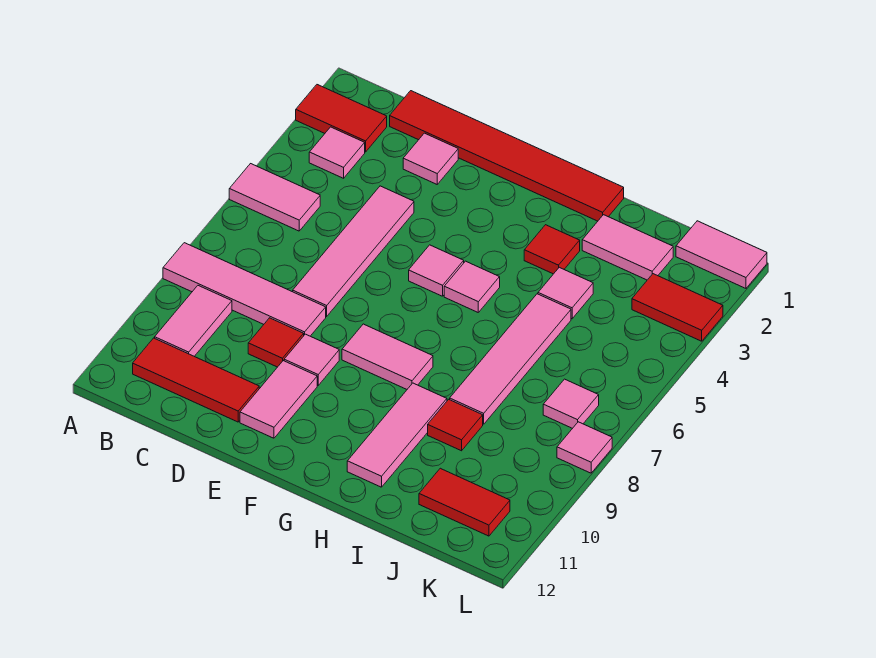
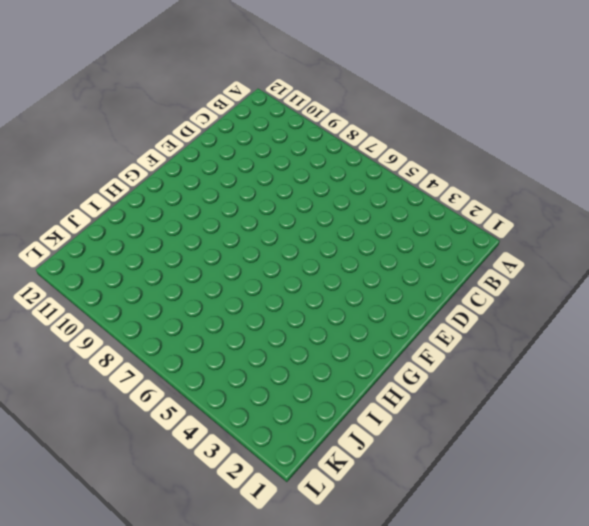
none -> red 1x2 tile [296,85,387,152]
none -> pink 1x2 tile [229,164,320,231]
none -> pink 1x4 tile [163,243,326,336]

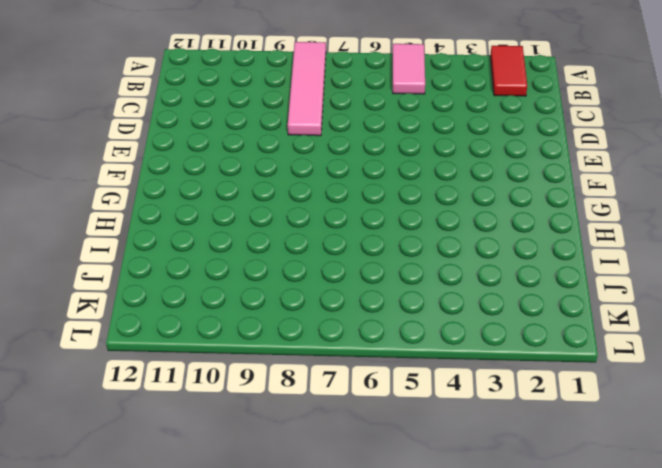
none -> pink 1x1 tile [309,127,365,178]
none -> pink 1x2 tile [155,286,232,356]
none -> red 1x3 tile [133,338,259,422]

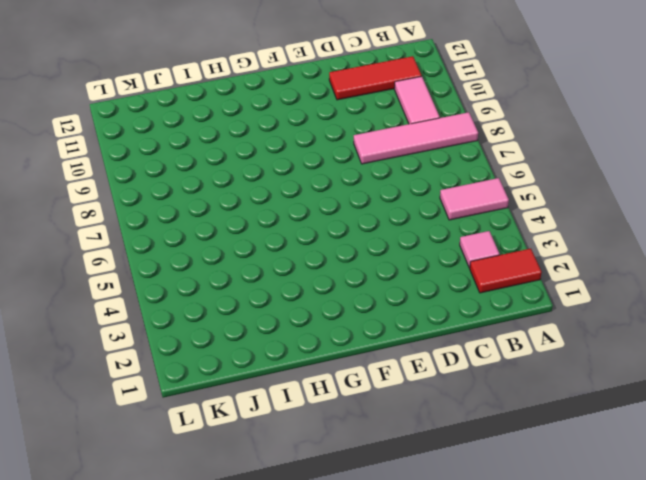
none -> red 1x6 tile [390,91,624,221]
none -> pink 1x1 tile [403,133,458,184]
none -> pink 1x4 tile [293,186,414,316]

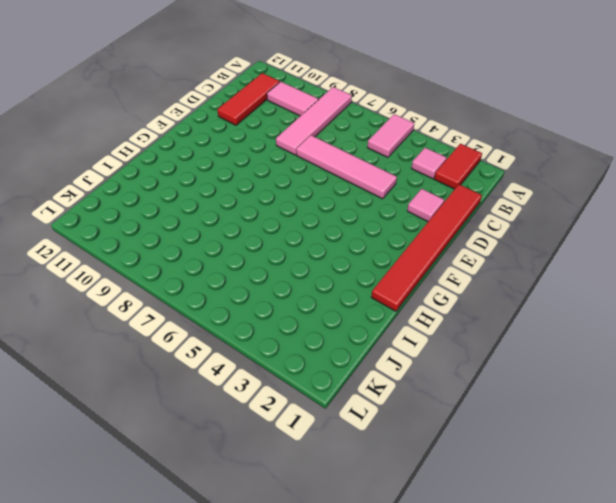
none -> red 1x1 tile [248,318,304,367]
none -> pink 1x1 tile [284,334,339,385]
none -> pink 1x2 tile [240,361,317,438]

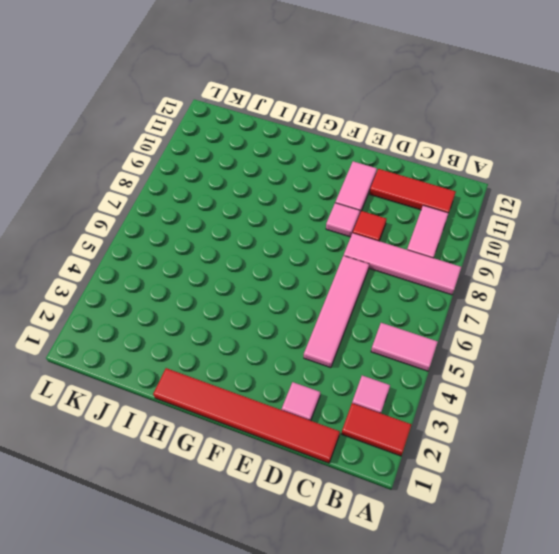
none -> pink 1x1 tile [409,245,464,296]
none -> pink 1x2 tile [342,324,433,389]
none -> pink 1x1 tile [444,261,500,312]

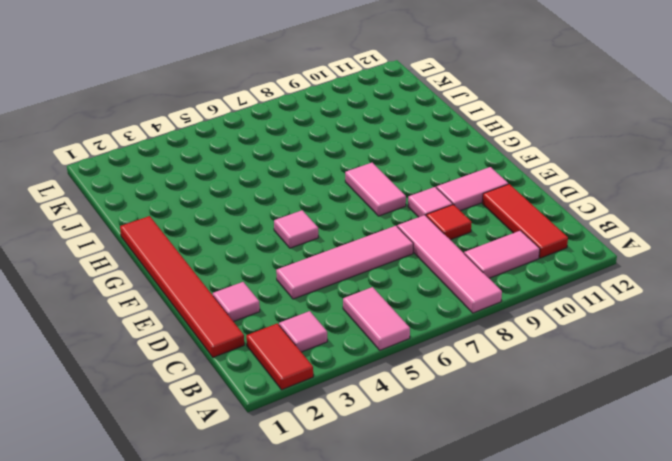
none -> pink 1x1 tile [444,261,500,312]
none -> red 1x1 tile [524,225,580,274]
none -> pink 1x3 tile [347,383,447,487]

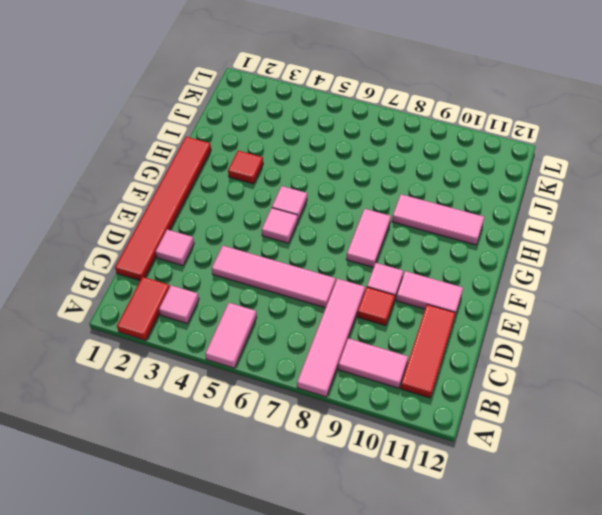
none -> pink 1x2 tile [582,215,673,280]
none -> pink 1x1 tile [538,267,593,319]
none -> pink 1x4 tile [450,294,571,424]

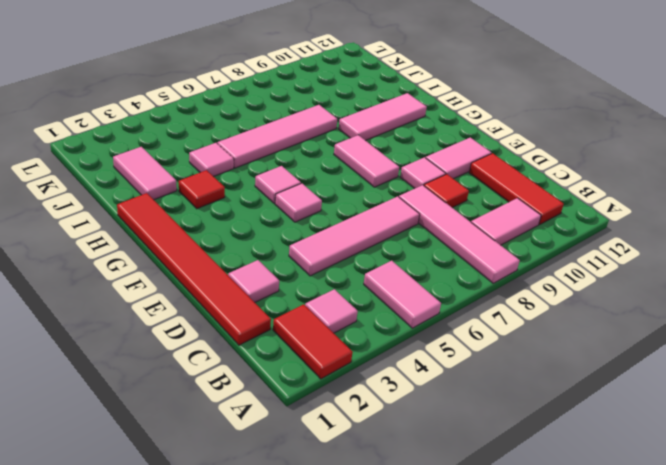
none -> red 1x1 tile [428,399,483,451]
none -> red 1x2 tile [419,468,510,536]
none -> pink 1x2 tile [676,221,767,288]

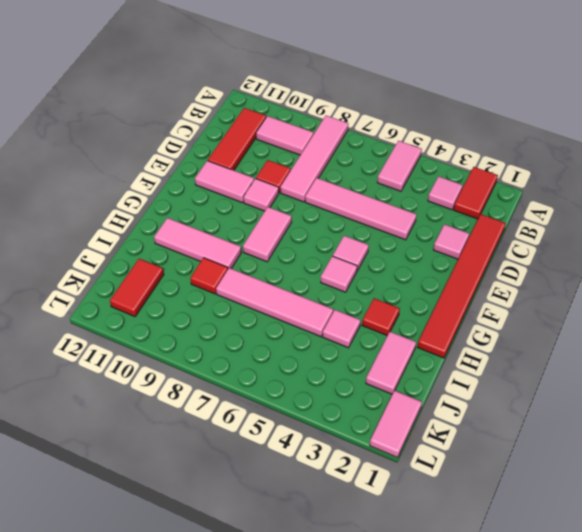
none -> red 1x2 tile [632,274,723,341]
none -> pink 1x1 tile [543,379,599,428]
none -> pink 1x1 tile [557,422,612,473]

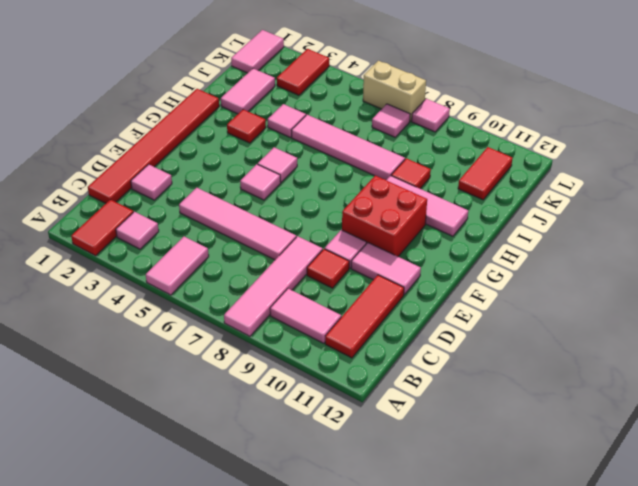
red 2x2 brick [342,176,427,256] -> none
tan 1x2 brick [363,61,426,121] -> none
none -> pink 1x2 tile [342,324,433,389]

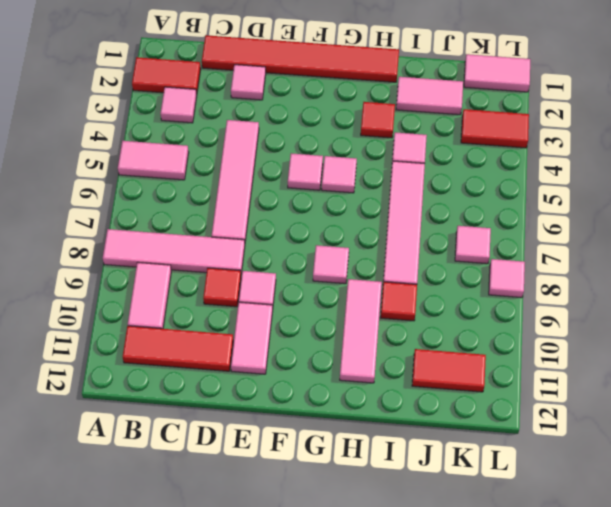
pink 1x1 tile [313,245,349,284] -> pink 1x2 tile [342,324,433,389]

